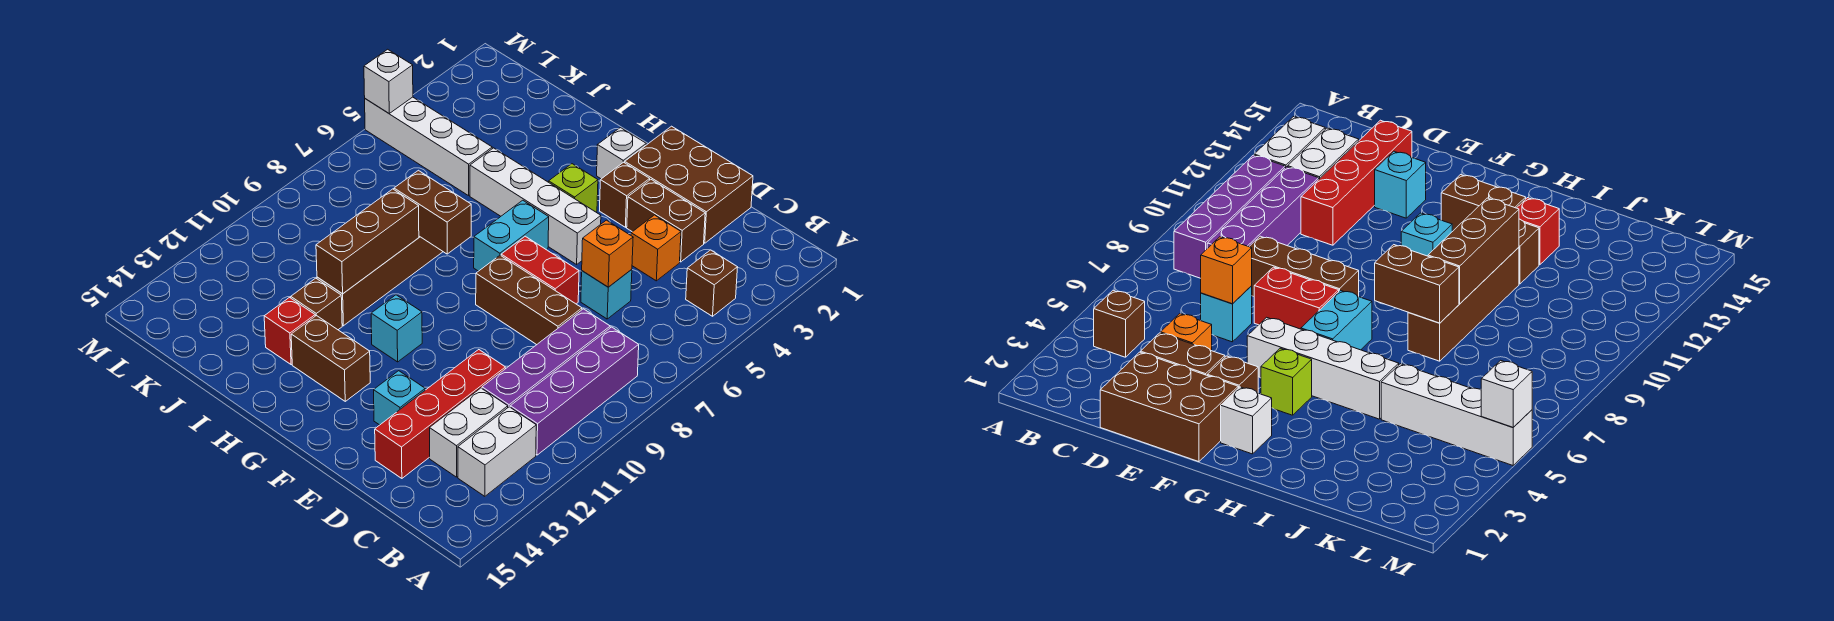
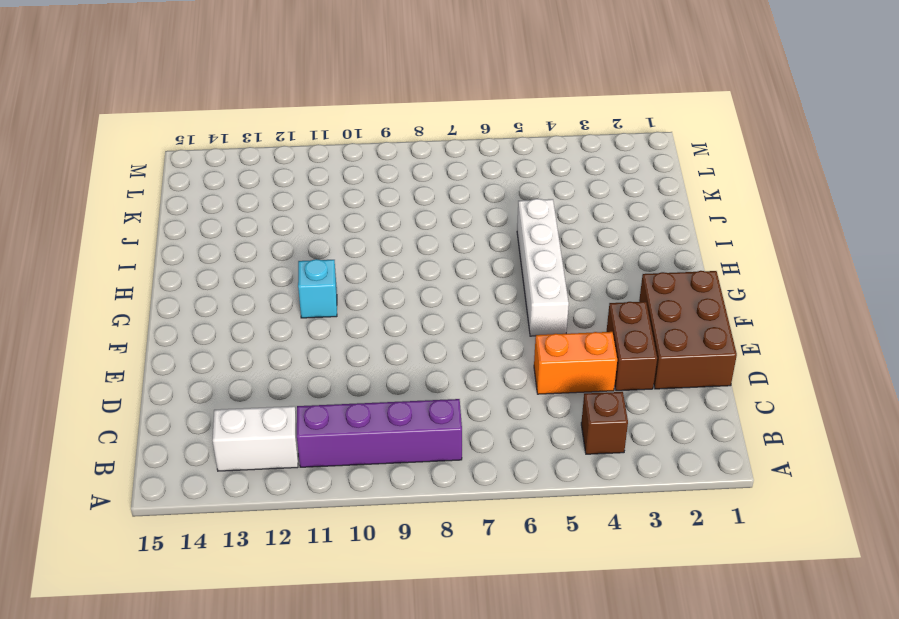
orange 1x2 brick [534,332,617,394] -> orange 1x1 brick [631,215,681,281]
none -> purple 1x4 brick [482,309,610,407]
none -> white 1x2 brick [430,388,508,477]
none -> cyan 1x1 brick [581,269,632,319]

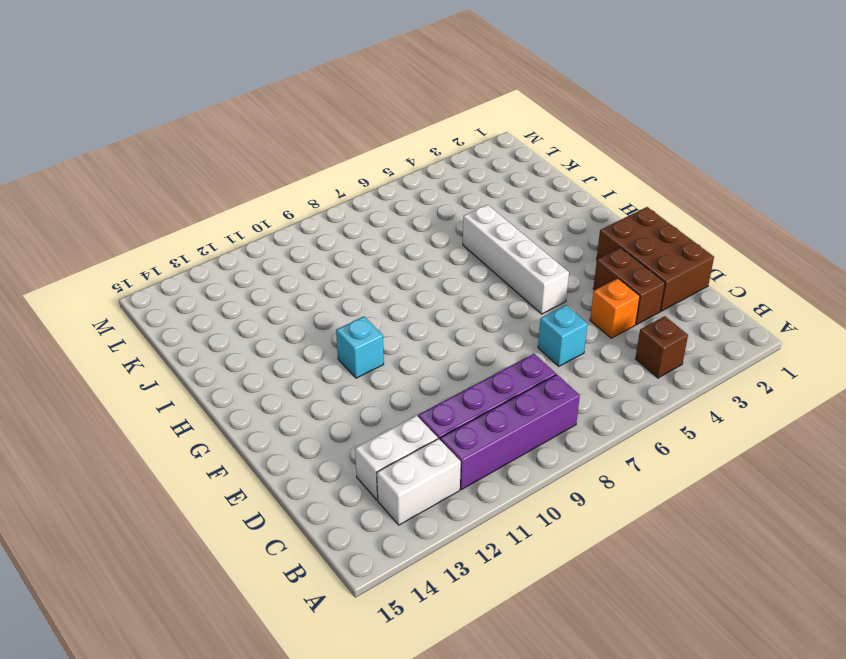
none -> brown 1x3 brick [476,255,582,345]
none -> red 1x4 brick [375,350,505,478]
none -> red 1x2 brick [501,236,579,304]

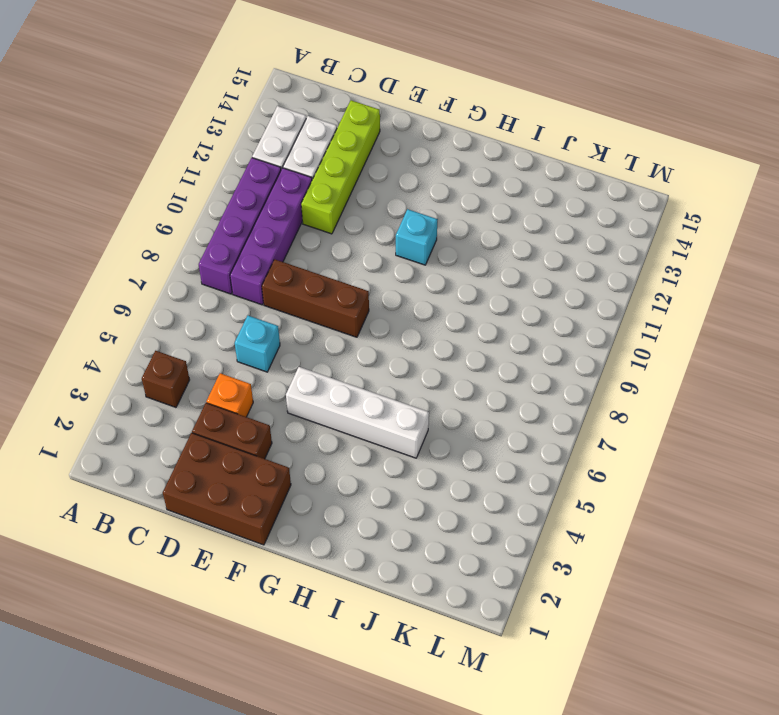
lime 1x4 brick [301,100,380,234] -> red 1x4 brick [375,350,505,478]
none -> red 1x2 brick [501,236,579,304]
none -> cyan 1x1 brick [374,371,425,425]
none -> brown 1x1 brick [600,162,650,227]

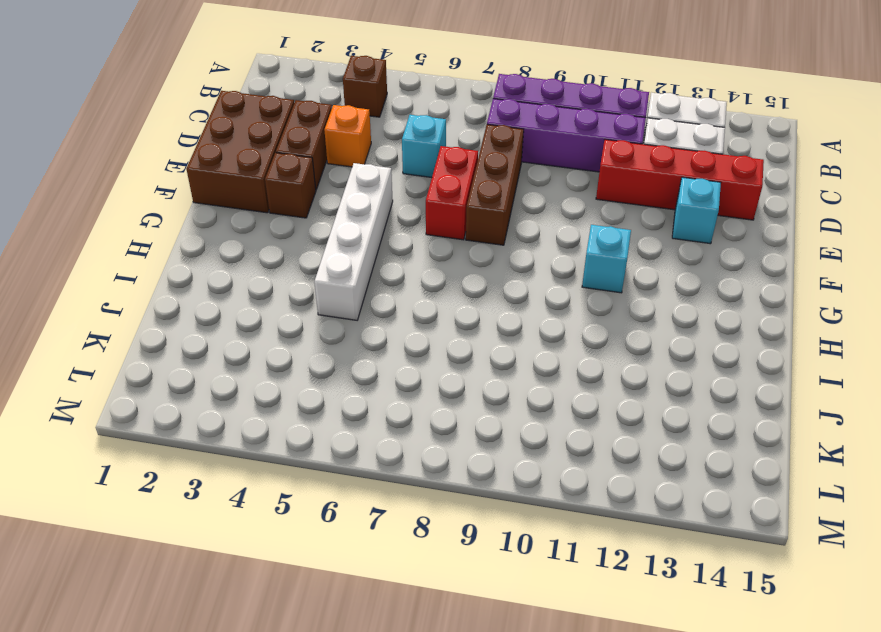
none -> white 1x1 brick [597,128,646,179]
none -> lime 1x1 brick [549,164,598,212]
none -> cyan 1x2 brick [474,200,549,271]

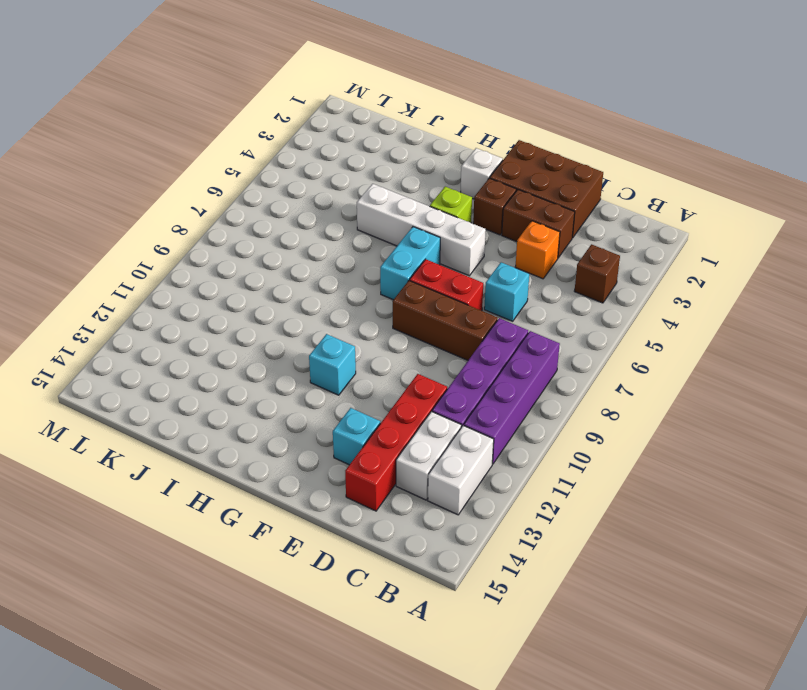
none -> brown 1x2 brick [291,315,370,401]
none -> brown 1x4 brick [317,236,443,326]
none -> brown 1x1 brick [291,278,342,330]

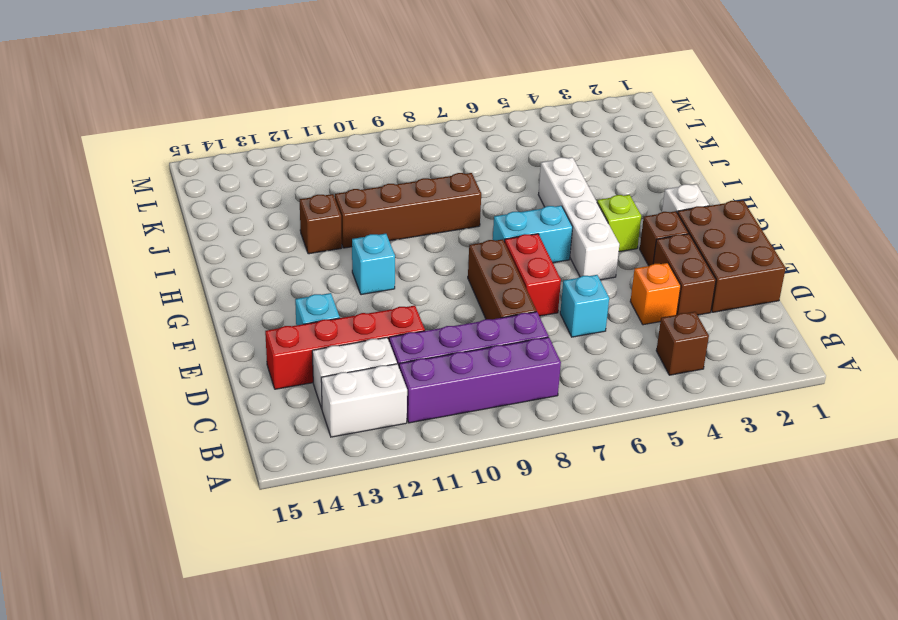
none -> brown 1x2 brick [291,315,370,401]
none -> red 1x1 brick [264,298,315,365]
none -> white 1x4 brick [365,97,492,196]

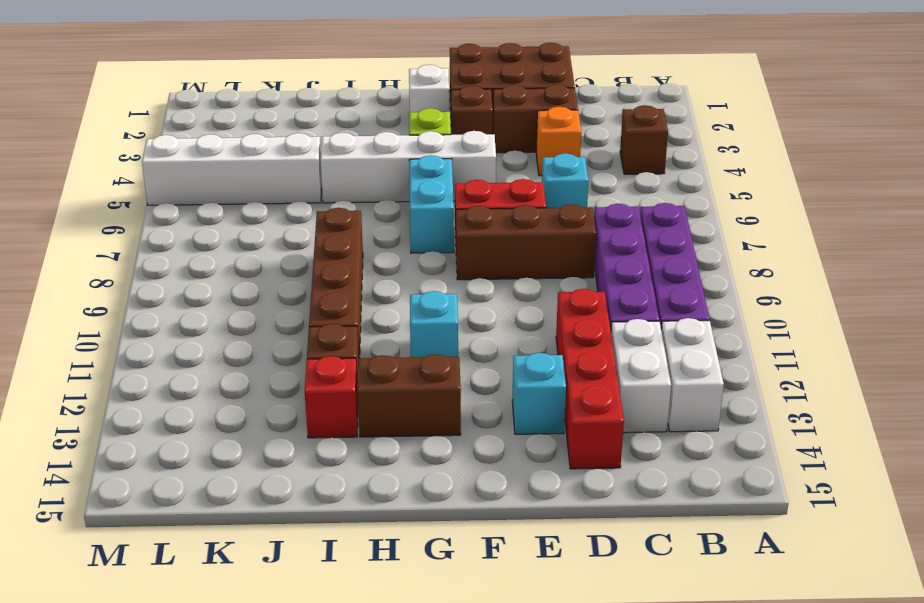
none -> orange 1x1 brick [582,220,633,287]
none -> brown 1x2 brick [394,170,471,254]
none -> brown 1x3 brick [316,189,419,294]

